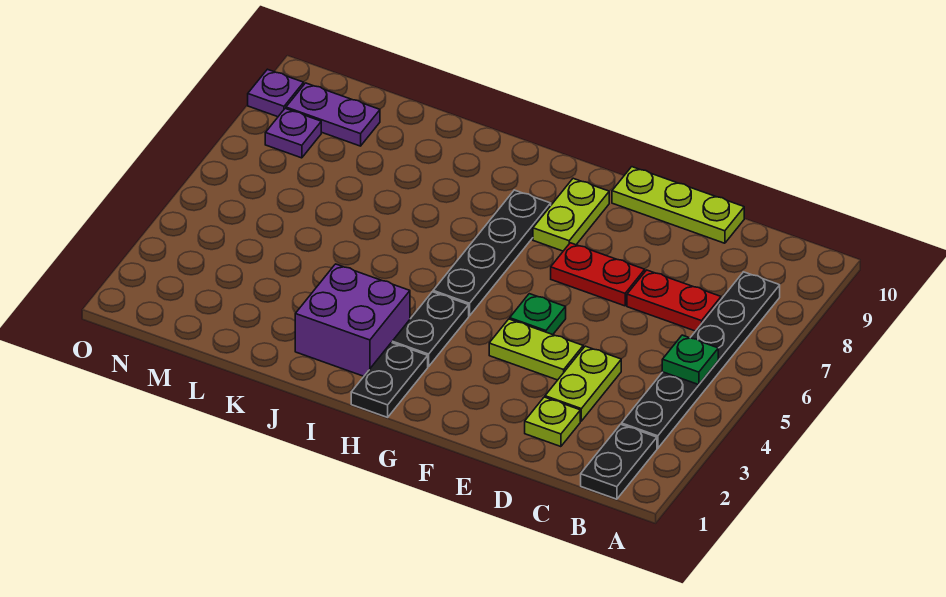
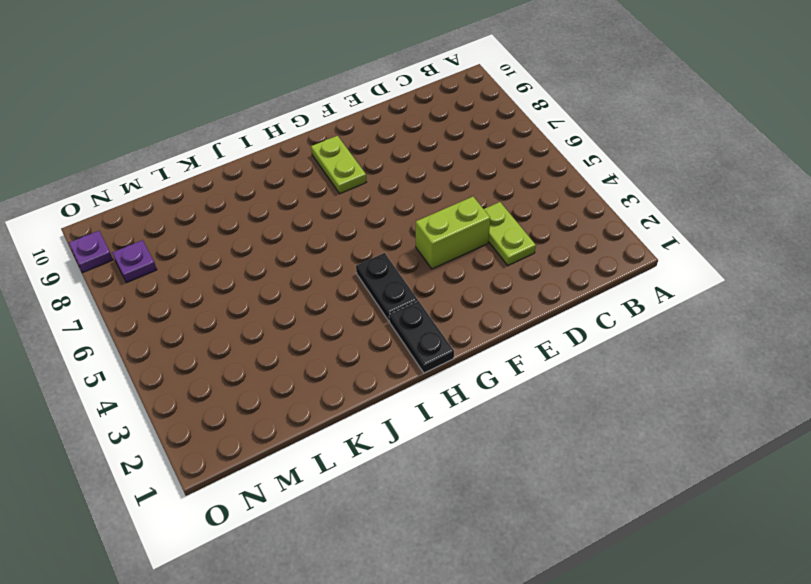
lime 1x2 brick [416,197,490,269] -> lime 1x2 plate [489,319,583,380]
none -> black 1x2 plate [581,424,657,499]
none -> black 1x6 plate [622,272,780,448]
none -> red 1x2 plate [627,270,721,331]

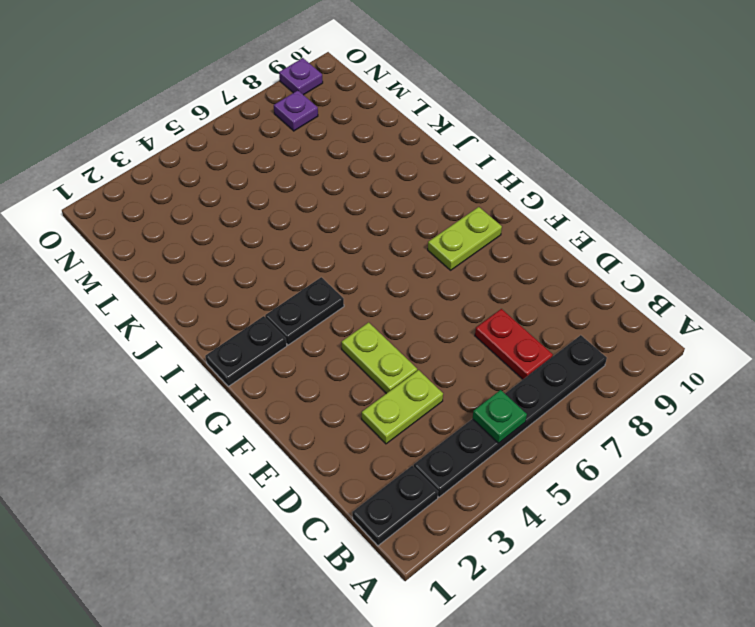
none -> lime 1x1 plate [525,397,580,447]
none -> lime 1x3 plate [612,167,744,243]
none -> red 1x2 plate [551,243,645,306]

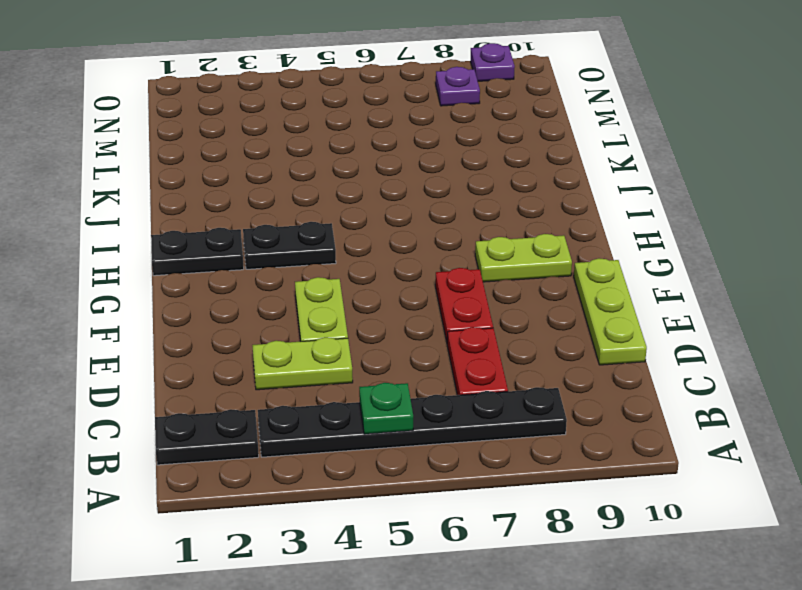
none -> lime 1x1 plate [525,397,580,447]
none -> green 1x1 plate [510,294,566,335]
none -> black 1x4 plate [433,190,551,316]

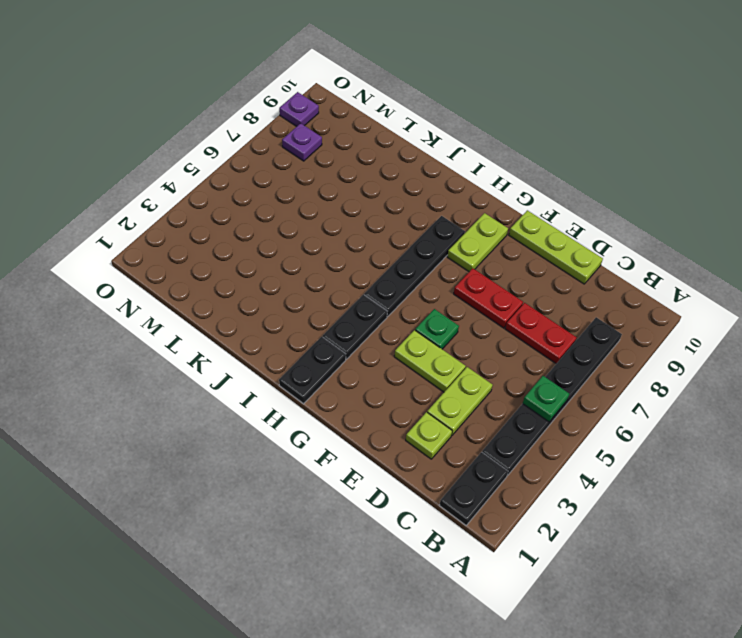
none -> purple 2x2 brick [295,264,410,376]
none -> purple 1x2 plate [286,83,380,146]

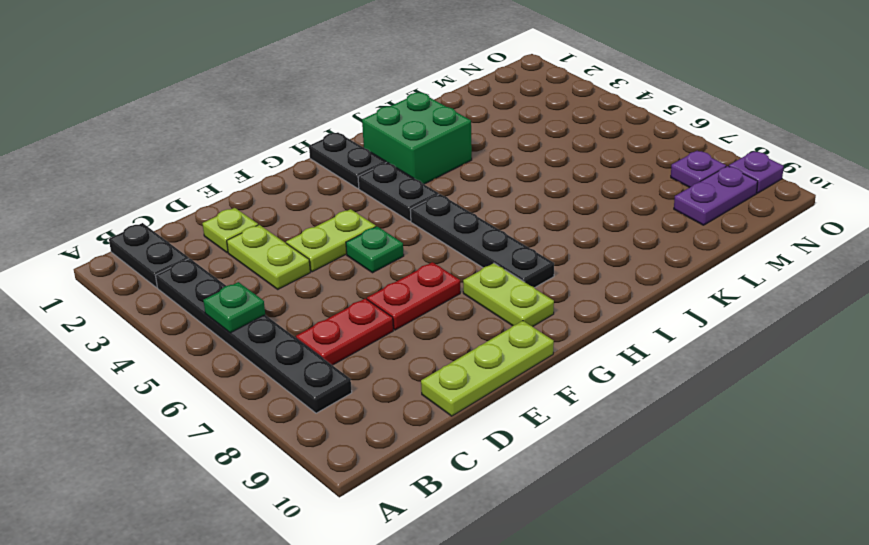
green 2x2 brick [362,93,472,184] -> purple 2x2 brick [295,264,410,376]

